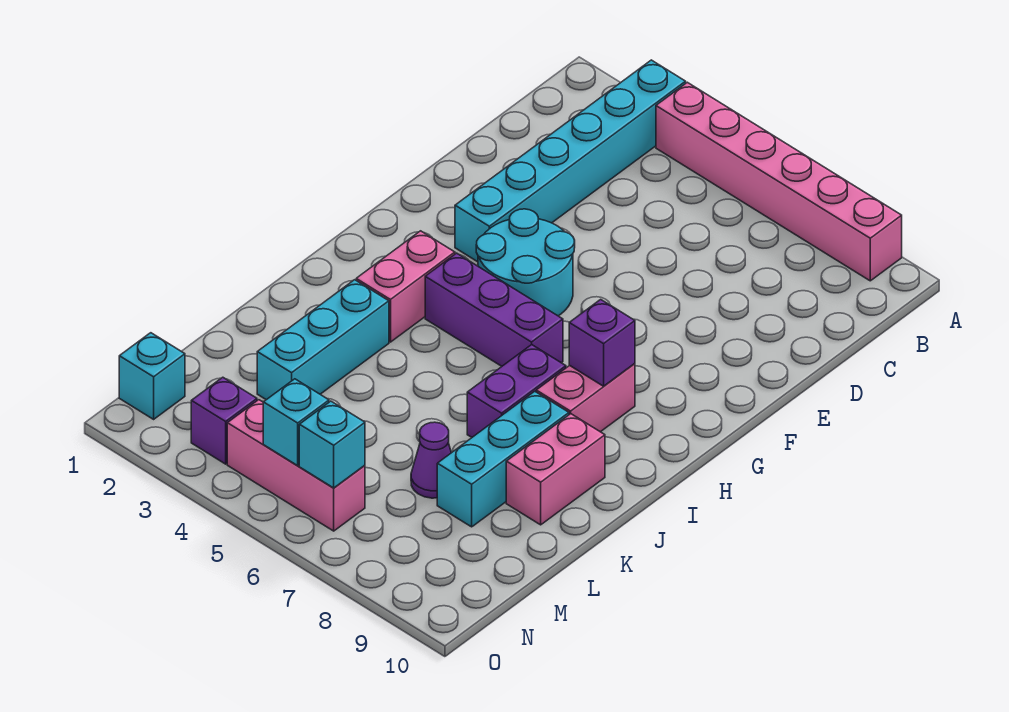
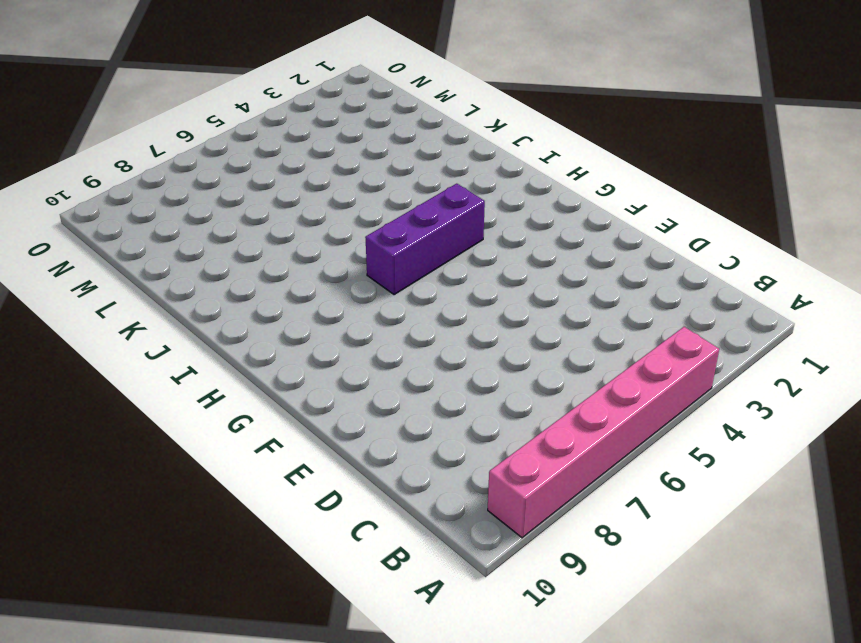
none -> cyan 1x6 brick [455,60,686,262]
none -> cyan 2x2 round brick [476,209,575,316]
none -> pink 1x2 brick [356,231,455,342]

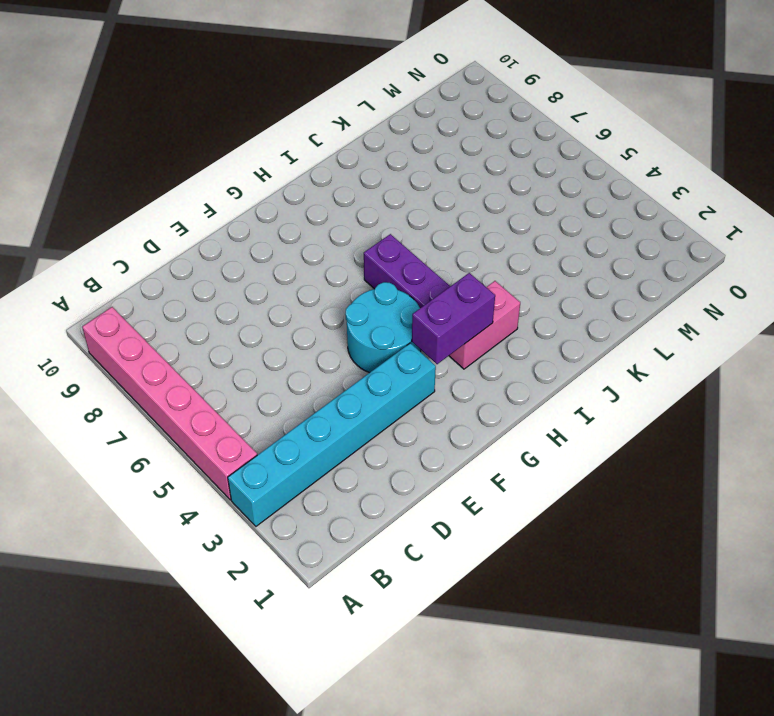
purple 1x2 brick [412,273,495,364] -> purple 1x2 brick moved to [467,345,566,437]
none -> pink 1x2 brick [536,364,635,432]
none -> cyan 1x3 brick [257,280,389,400]
none -> cyan 1x3 brick [437,391,569,527]

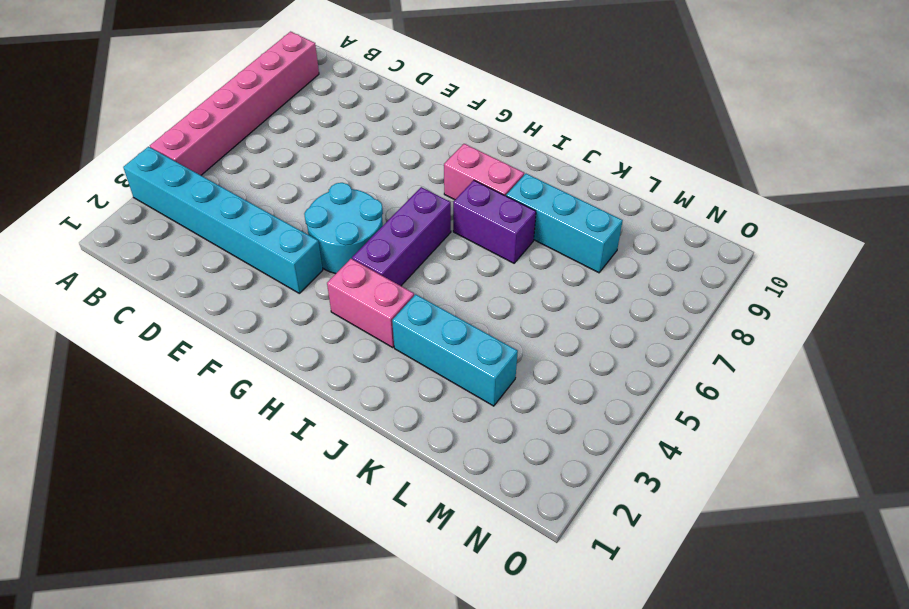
none -> pink 1x2 brick [506,414,605,525]
none -> purple 1x1 cone [411,422,451,498]
none -> cyan 1x1 brick [119,333,185,419]

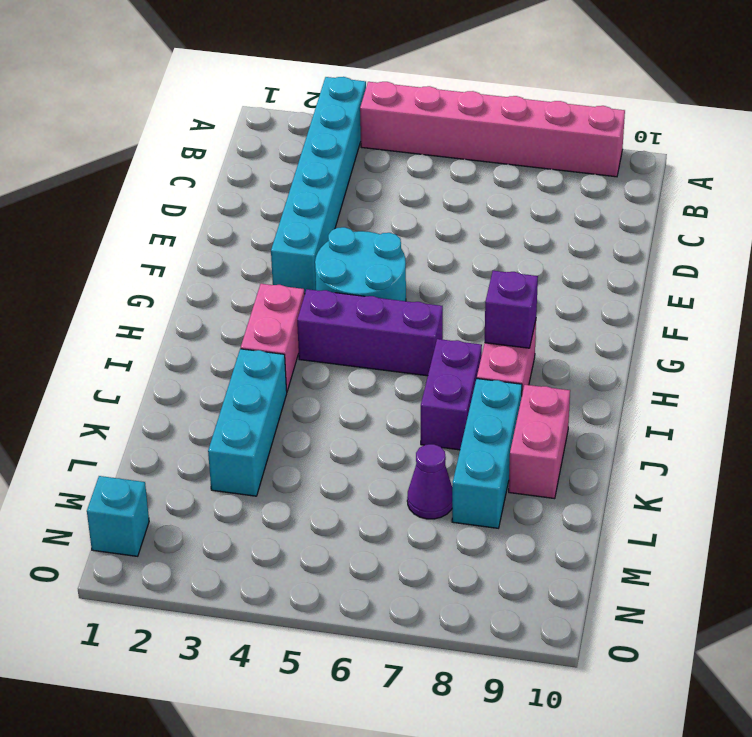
none -> purple 1x1 brick [191,377,257,464]
none -> pink 1x3 brick [227,400,365,531]
none -> cyan 1x1 brick [263,379,329,466]

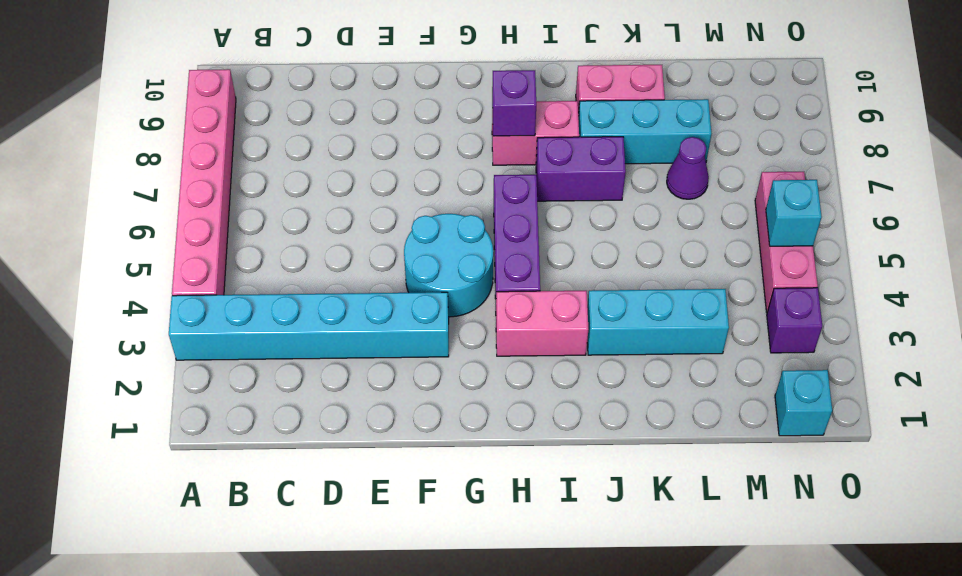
none -> cyan 1x1 brick [299,401,365,488]

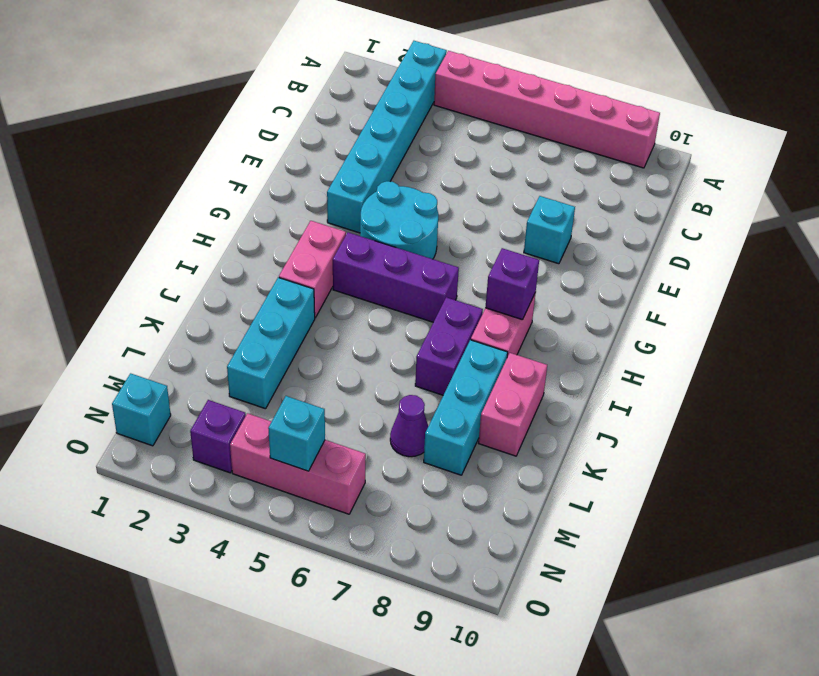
cyan 1x1 brick [524,196,575,264] -> cyan 1x1 brick moved to [299,401,365,488]

